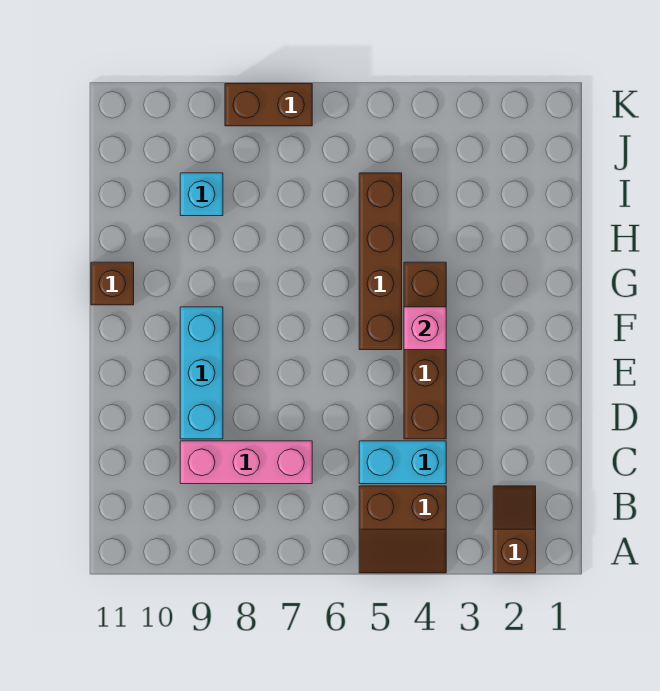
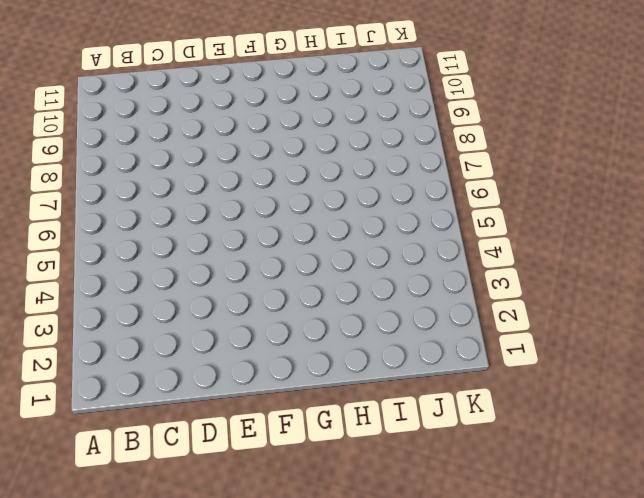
none -> brown 1x2 slope [493,486,536,573]
none -> brown 2x2 slope [359,486,446,573]

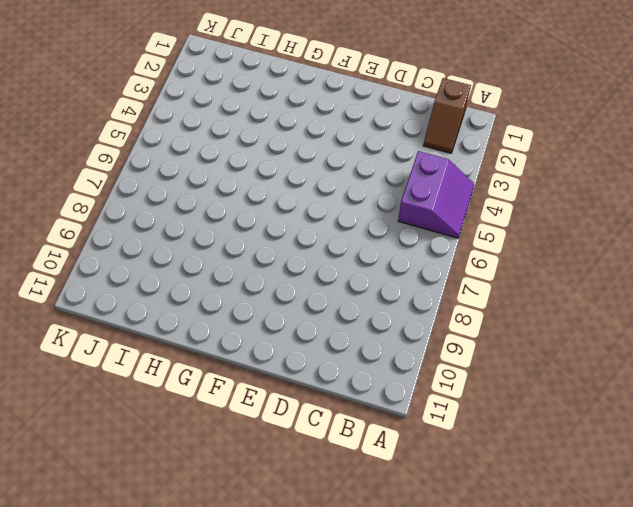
purple 2x2 slope [398,151,474,238] -> brown 2x2 slope [359,486,446,573]
brown 1x2 slope [423,78,471,153] -> brown 1x2 slope turned to [493,486,536,573]
none -> cyan 1x2 brick [359,441,446,484]
none -> pink 1x3 brick [180,441,312,484]

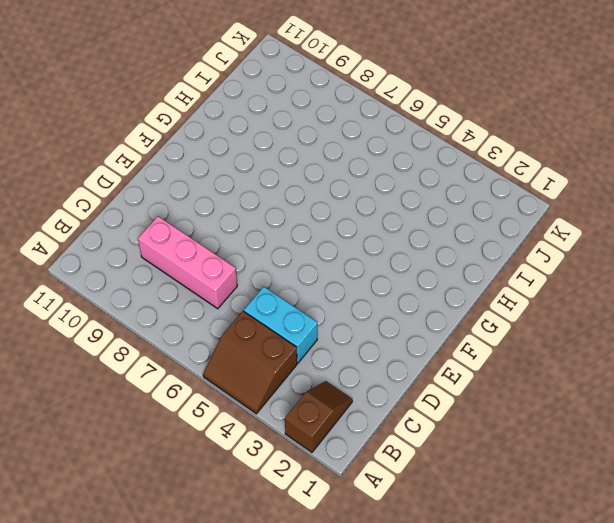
none -> brown 1x4 brick [404,262,446,439]
none -> cyan 1x3 brick [180,307,223,439]

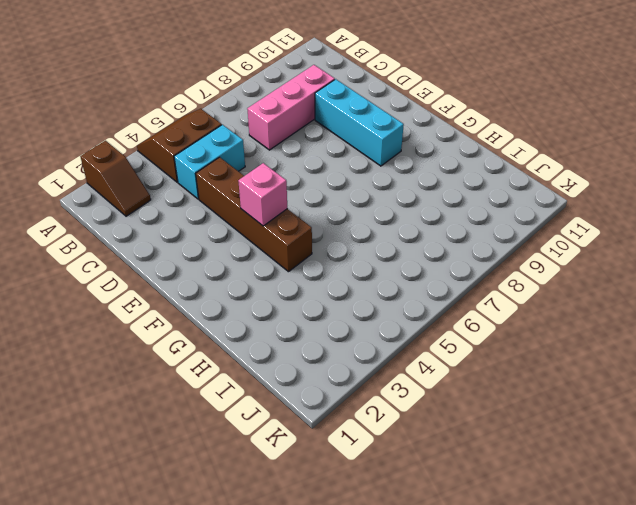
none -> brown 1x4 brick [359,173,402,350]
none -> brown 1x1 brick [91,262,134,305]

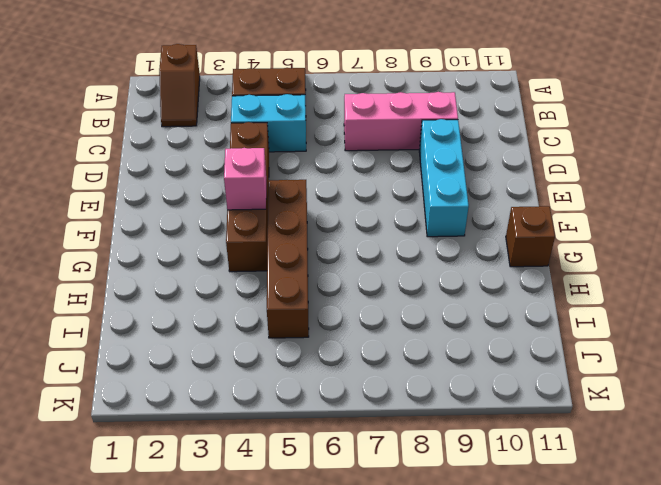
none -> cyan 1x1 brick [180,173,223,216]
none -> brown 1x2 brick [225,84,312,126]

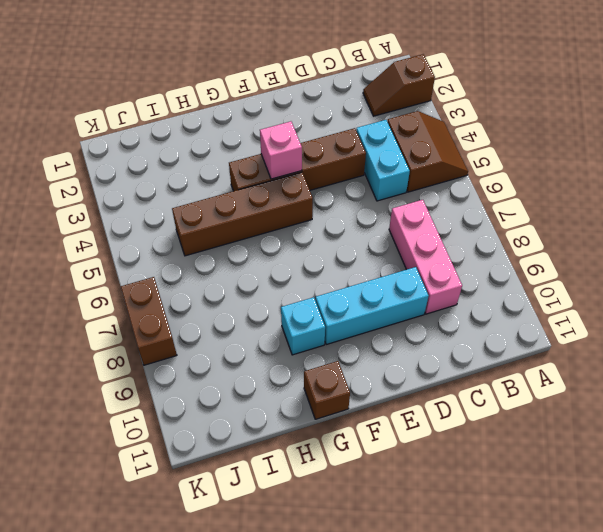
cyan 1x1 brick [281,297,325,355] -> cyan 1x1 brick moved to [180,173,223,216]

